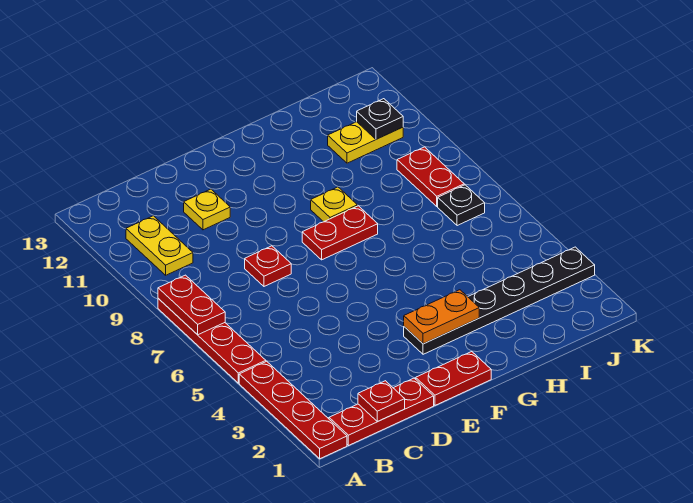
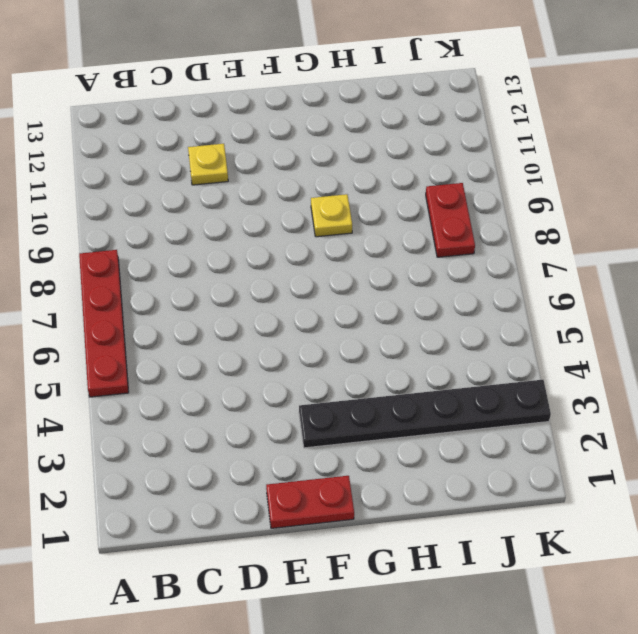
none -> red 1x4 plate [239,361,347,459]
none -> red 1x3 plate [329,378,434,446]
none -> yellow 1x2 plate [126,216,193,275]

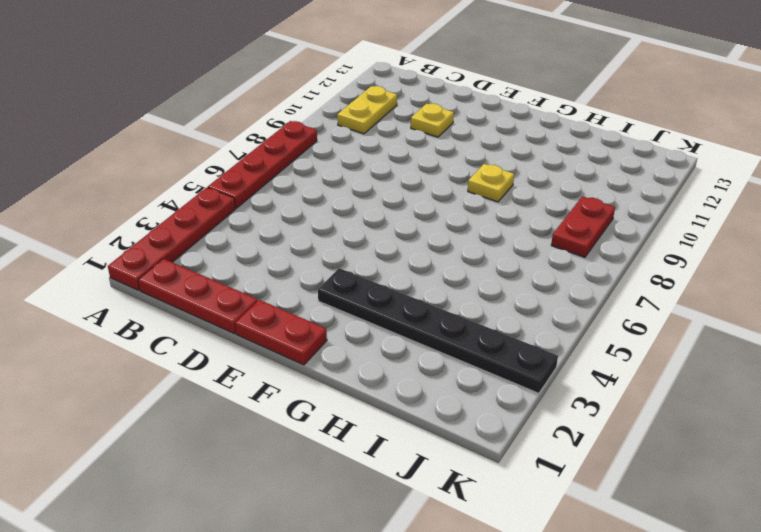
none -> red 1x1 plate [245,246,291,286]
none -> red 1x2 plate [302,206,378,260]
none -> yellow 1x2 plate [328,122,403,163]

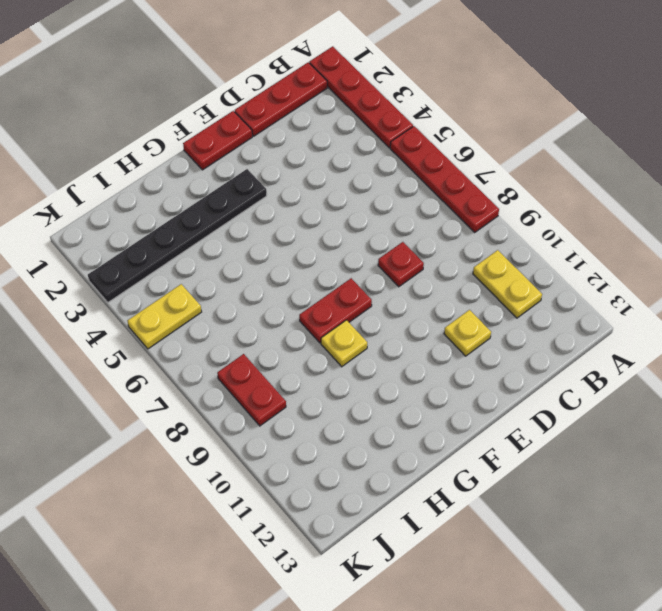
yellow 1x2 plate [127,284,202,349] -> yellow 1x2 plate moved to [328,122,403,163]
none -> black 1x1 plate [438,185,485,226]
none -> red 1x2 plate [158,275,225,335]
none -> red 1x1 plate [358,381,405,422]

